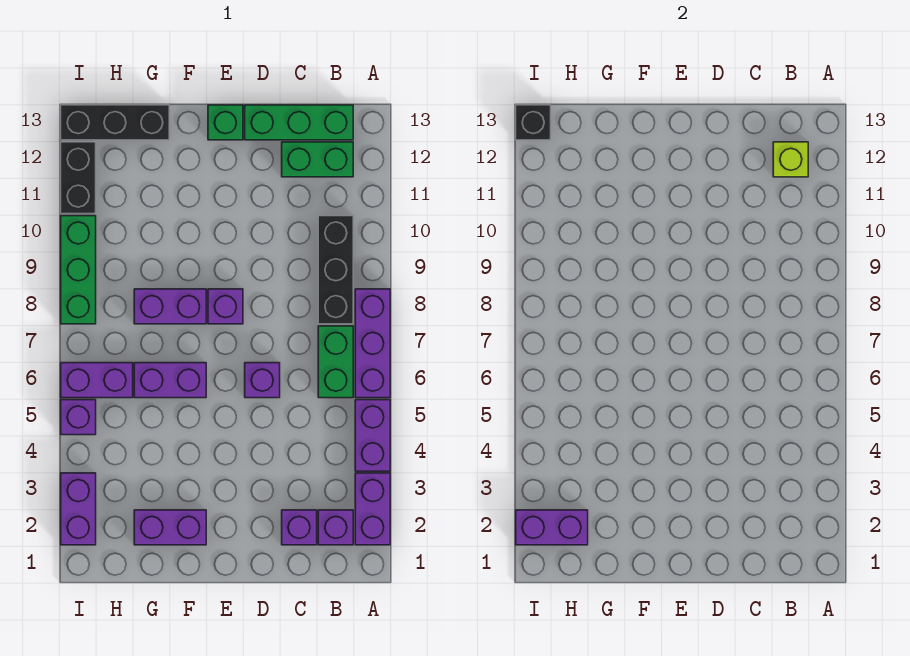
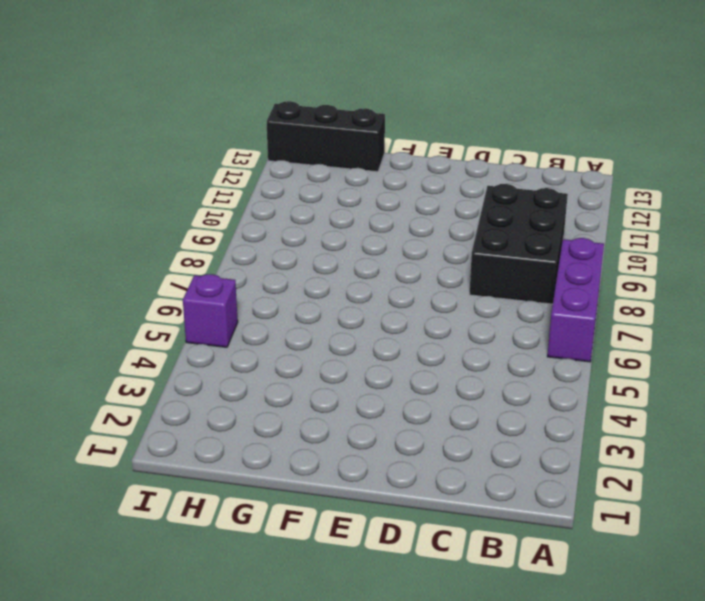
black 2x3 brick [469,184,568,304] -> black 1x3 brick [318,216,353,324]
none -> purple 1x2 brick [355,473,390,545]
none -> purple 1x2 brick [355,400,390,471]
none -> purple 1x1 brick [318,510,353,545]

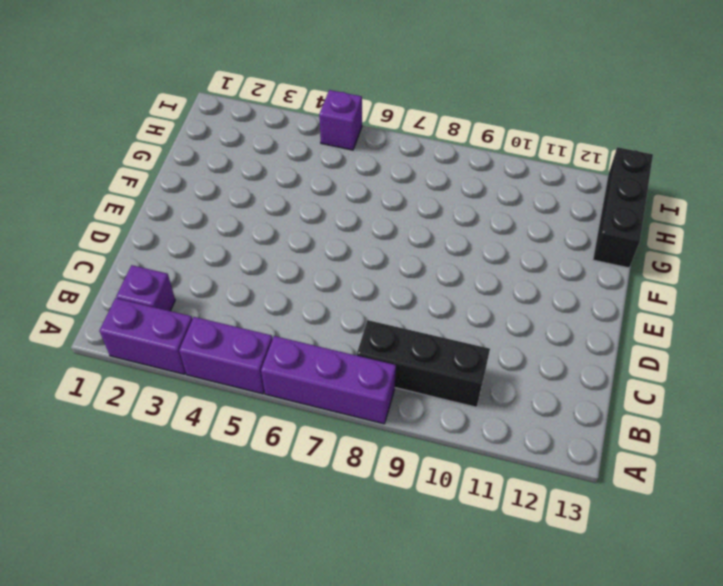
none -> green 1x2 brick [318,326,353,398]
none -> green 1x2 brick [282,142,353,177]
none -> green 1x3 brick [245,105,353,140]

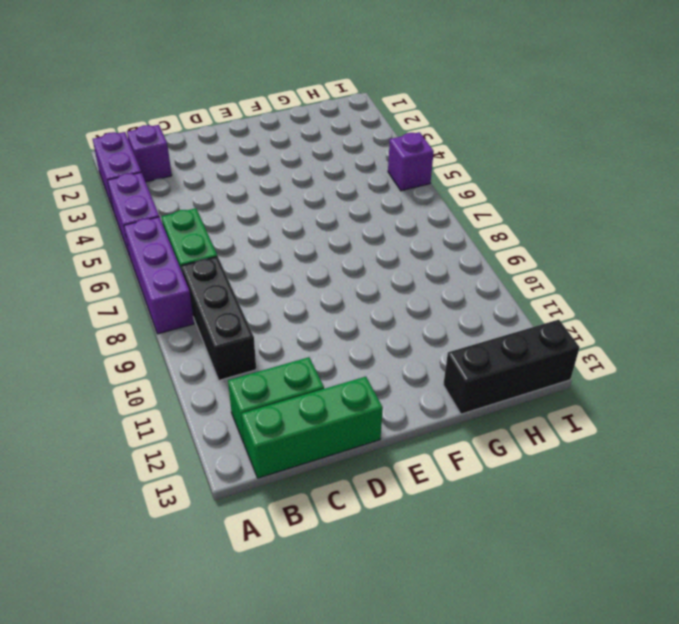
none -> purple 1x1 brick [282,510,317,545]
none -> purple 1x1 brick [245,363,280,398]
none -> purple 1x1 brick [208,289,243,324]

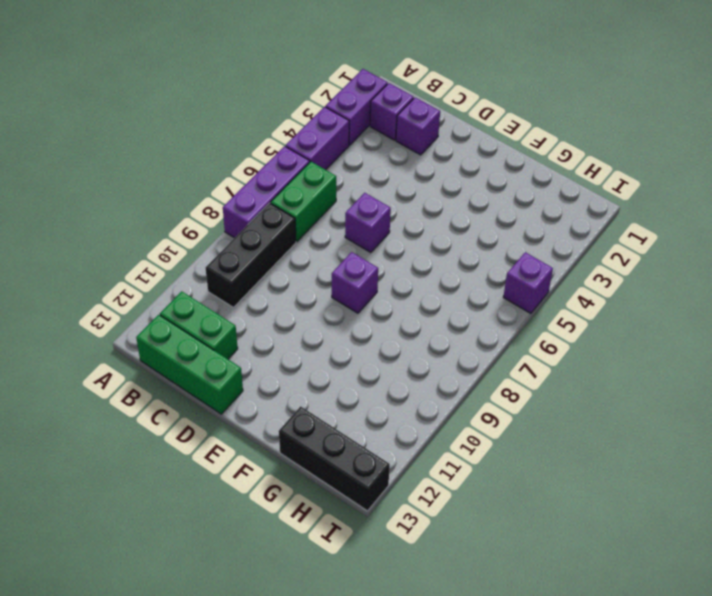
none -> green 1x1 brick [208,105,243,140]
none -> purple 1x2 brick [134,510,206,545]
none -> purple 1x2 brick [134,363,206,398]

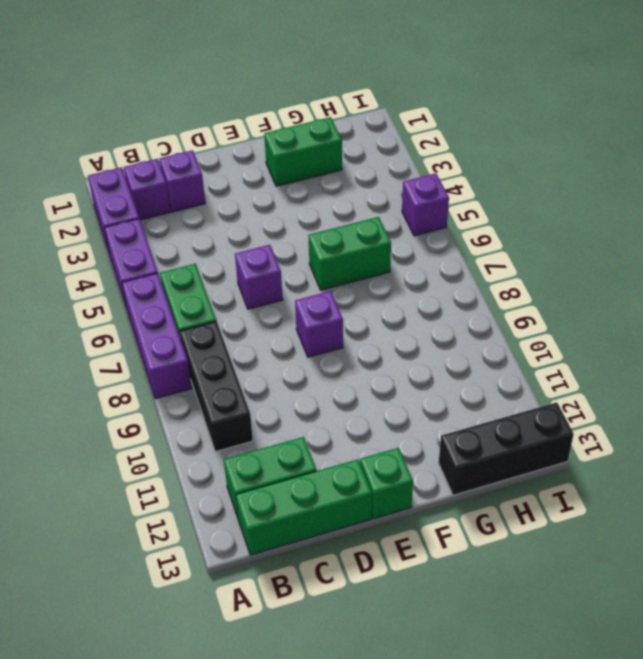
green 1x2 brick [264,117,342,186] -> purple 1x2 brick [134,510,206,545]
green 1x2 brick [308,217,391,290] -> purple 1x2 brick [134,363,206,398]
none -> purple 1x2 brick [134,289,206,324]
none -> purple 1x2 brick [61,363,133,398]
none -> purple 1x2 brick [61,473,96,545]

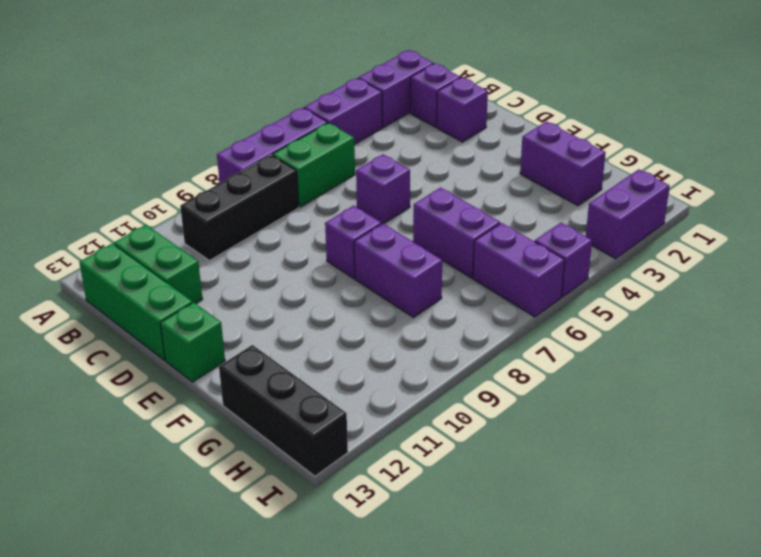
none -> green 1x3 brick [61,216,96,324]
none -> black 1x2 brick [61,142,96,214]
none -> lime 1x1 brick [773,142,808,177]

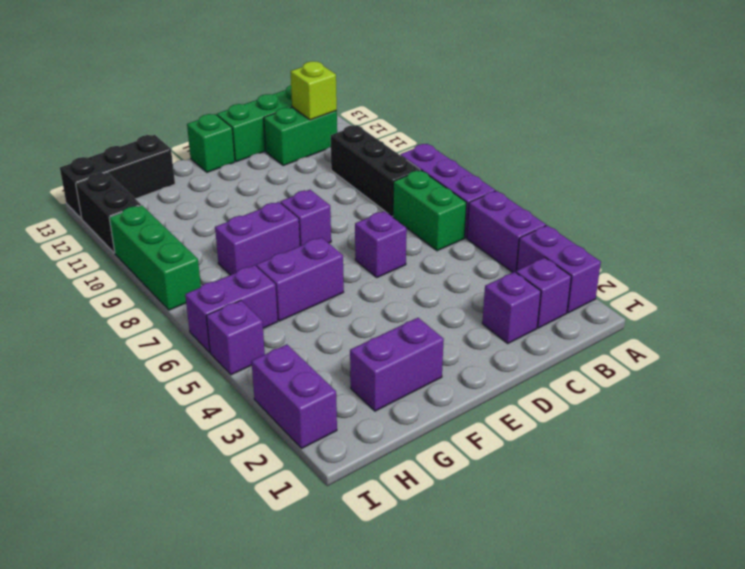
none -> purple 1x2 brick [516,510,588,545]
none -> black 1x1 brick [516,105,551,140]

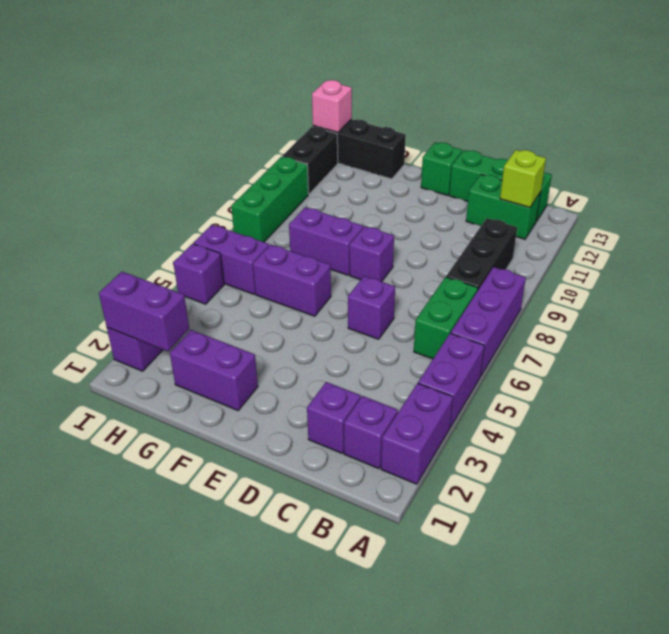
pink 1x1 brick [312,80,352,133] -> black 1x1 brick [516,105,551,140]

